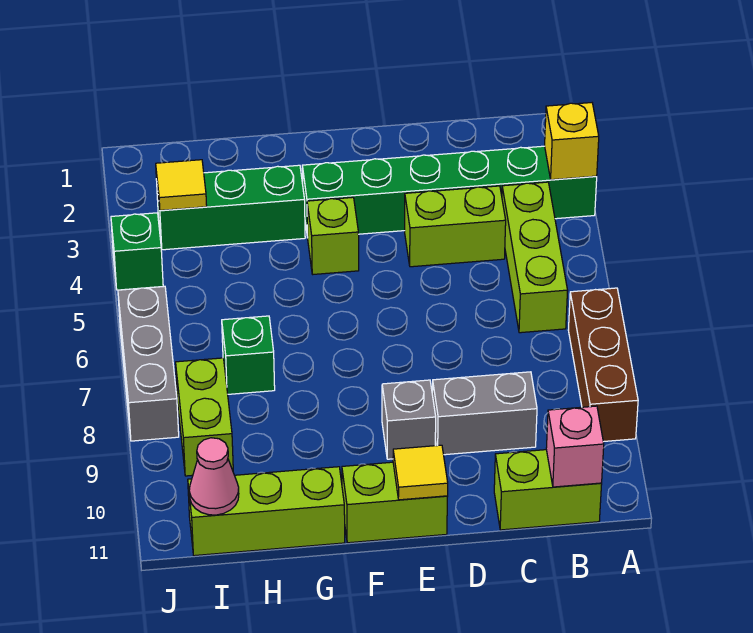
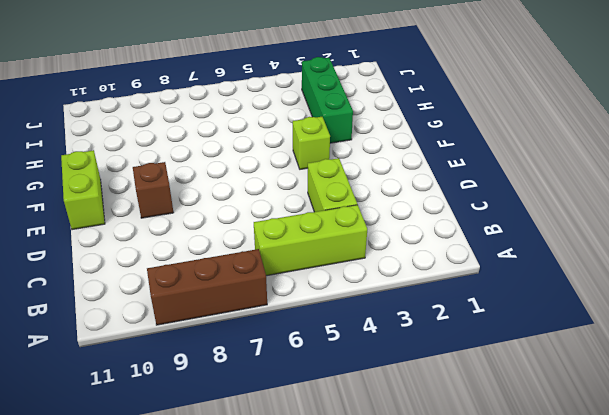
brown 1x1 brick [133,162,174,218] -> grey 1x1 brick [382,380,436,459]
none -> green 1x6 brick [302,146,597,238]
none -> lime 1x2 brick [494,450,602,530]
none -> grey 1x2 brick [432,372,537,455]

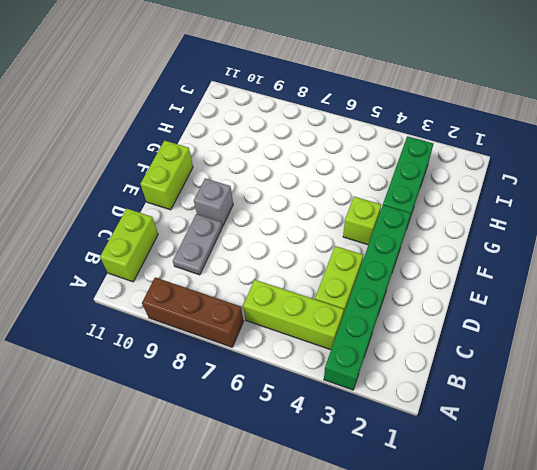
grey 1x2 plate [173,214,222,275] -> grey 1x2 brick [432,372,537,455]
none -> lime 1x3 brick [188,467,345,556]
none -> green 1x1 brick [222,316,275,394]
none -> lime 1x2 brick [176,358,233,476]

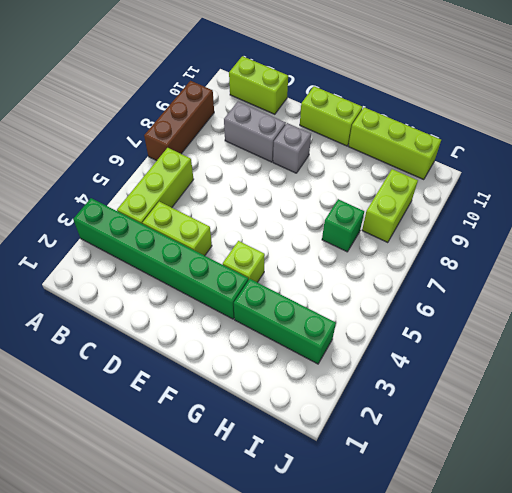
none -> green 1x1 brick [111,213,163,290]
none -> grey 1x3 brick [118,286,179,441]
none -> yellow 1x1 brick [545,103,599,180]

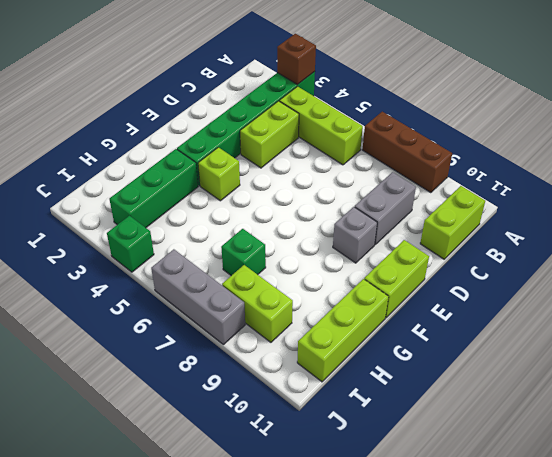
brown 1x1 brick [277,34,316,85] -> yellow 1x1 brick [545,103,599,180]
none -> pink 1x1 brick [546,406,604,487]
none -> yellow 1x1 tile [393,445,448,500]
none -> yellow 1x1 tile [156,160,207,210]

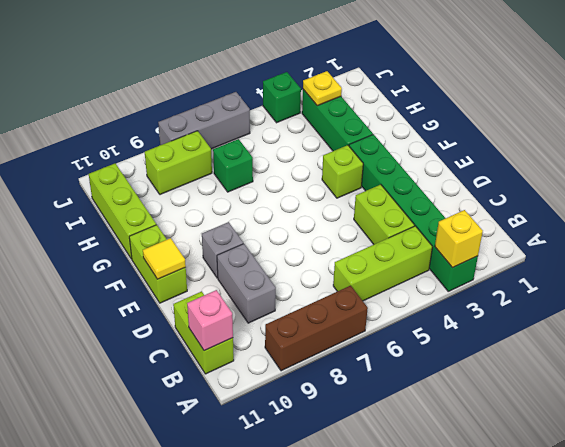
yellow 1x1 plate [303,71,342,106] -> yellow 1x1 tile [156,160,207,210]
none -> pink 1x1 cone [189,438,239,515]

